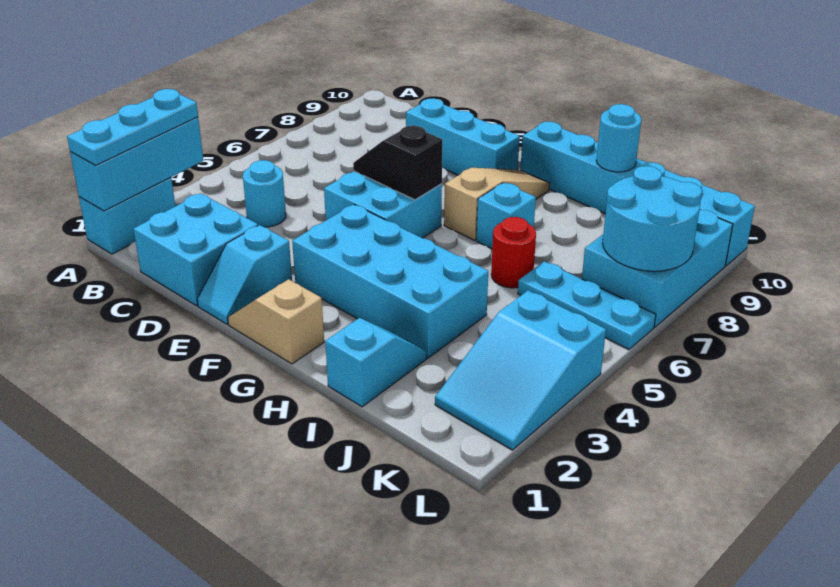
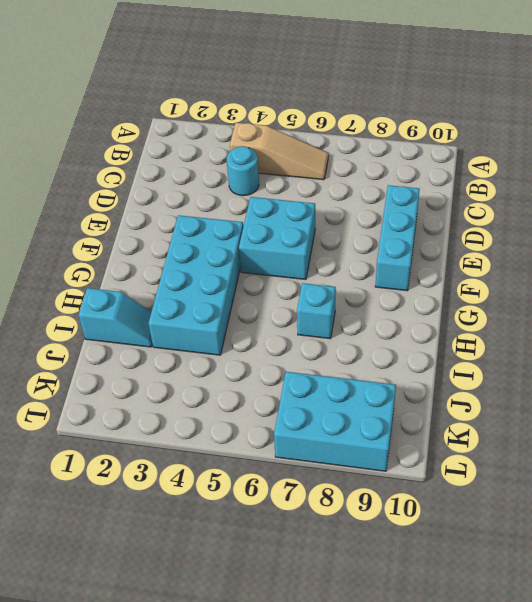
tan 1x3 slope [230,123,329,180] -> tan 1x3 slope moved to [444,168,550,240]
none -> cyan 1x2 brick [79,177,175,254]
none -> cyan 2x2 brick [134,193,258,306]
none -> cyan 1x2 slope [197,225,292,324]

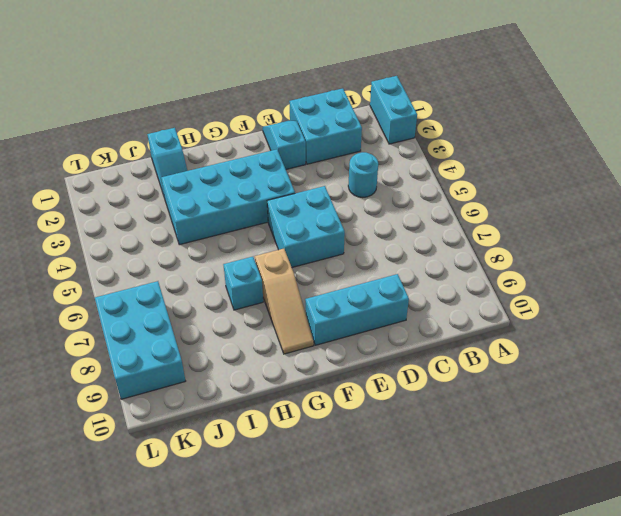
none -> tan 1x2 slope [228,279,324,364]
none -> cyan 1x6 brick [521,122,755,266]
none -> red 1x1 round brick [491,217,536,288]

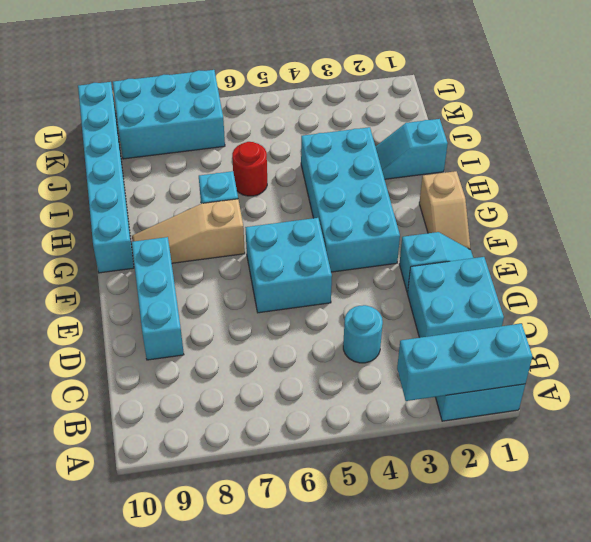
none -> cyan 1x3 plate [518,261,656,349]
none -> cyan 2x3 slope [435,291,606,450]
none -> black 1x2 slope [353,126,442,200]

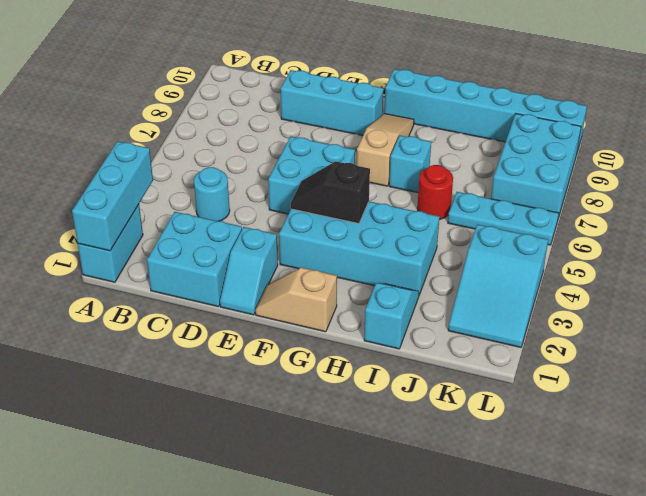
black 1x2 slope [291,161,370,224] -> black 1x2 slope moved to [353,126,442,200]
none -> cyan 1x1 round brick [596,104,641,172]
none -> cyan 2x2 round brick [603,166,702,271]
none -> cyan 1x3 plate [67,89,198,165]

